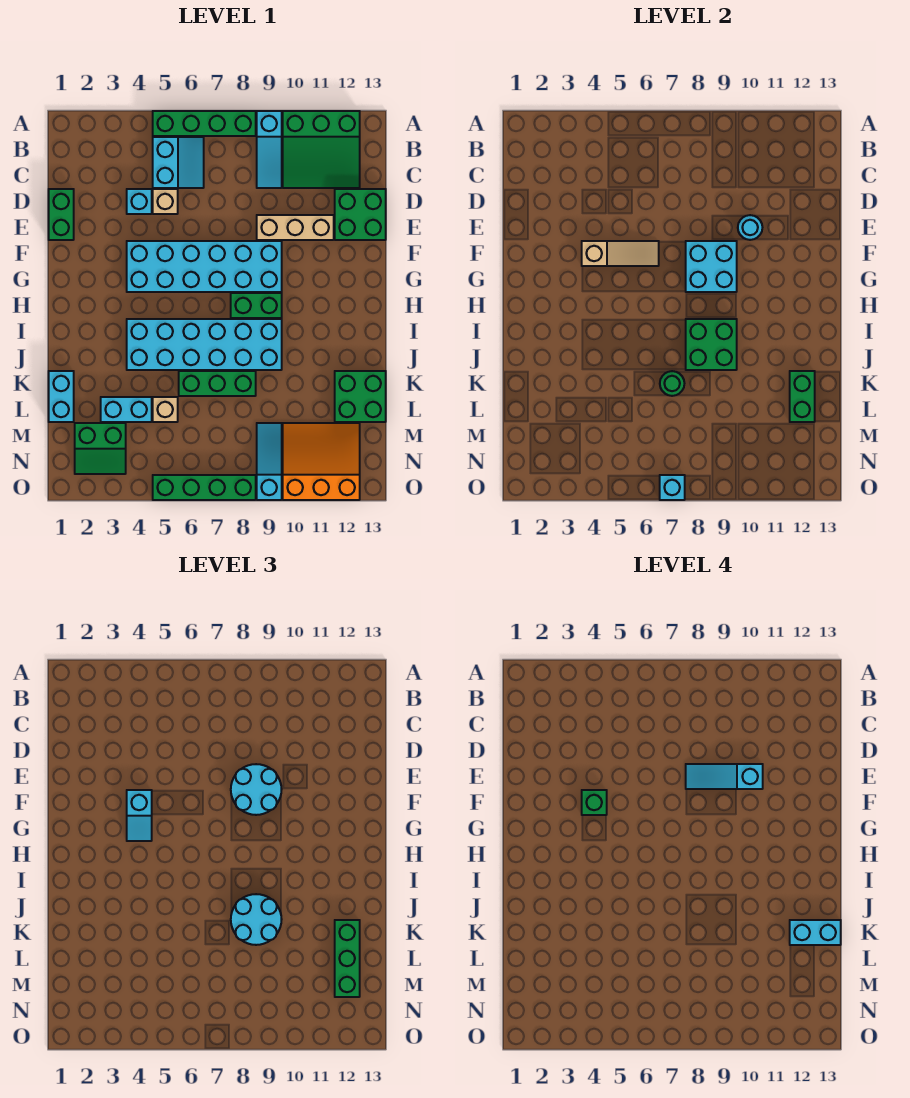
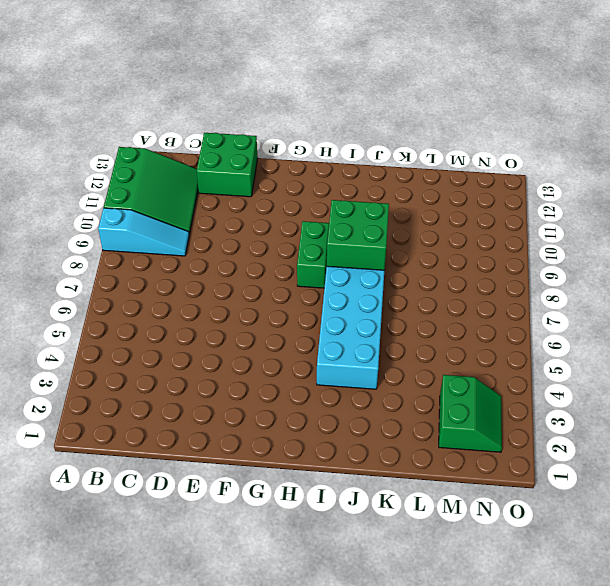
none -> green 1x4 brick [153,111,256,136]
none -> cyan 2x2 slope [153,137,204,188]
none -> green 1x2 brick [49,189,74,240]
none -> cyan 1x1 brick [127,189,152,214]

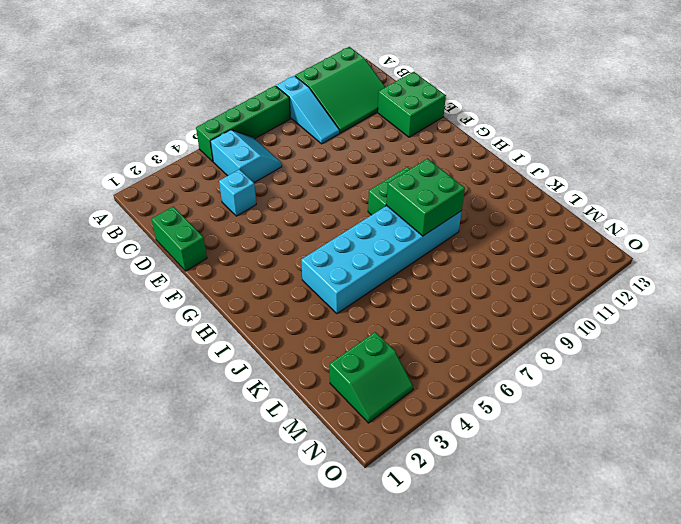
none -> tan 1x1 brick [153,189,178,214]
none -> tan 1x3 brick [257,215,334,240]
none -> cyan 2x6 brick [127,241,282,292]
none -> cyan 1x2 brick [49,371,74,422]

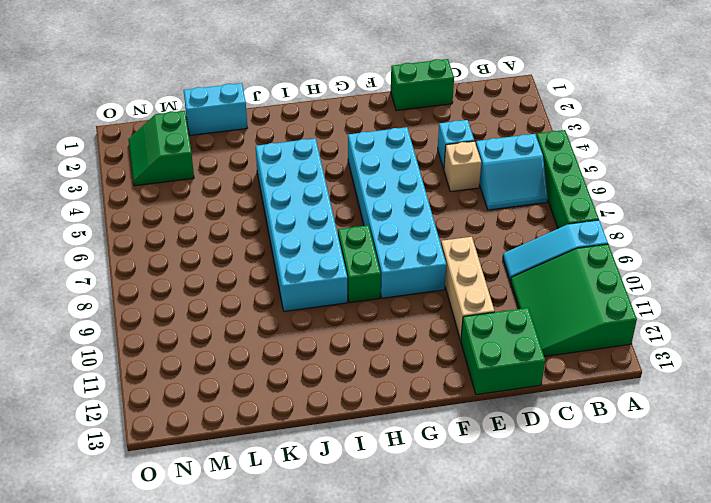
none -> green 1x3 brick [179,371,256,396]
none -> green 2x2 brick [335,371,386,422]
none -> cyan 1x2 brick [101,397,152,422]
none -> tan 1x1 brick [153,397,178,422]

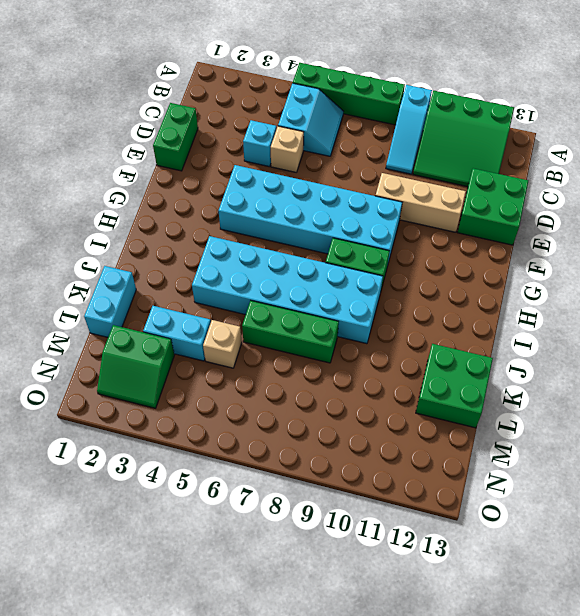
none -> cyan 1x3 slope [257,423,282,500]
none -> orange 3x3 slope [283,423,360,500]
none -> green 1x4 brick [153,475,256,500]
none -> cyan 1x1 round brick [738,215,762,240]

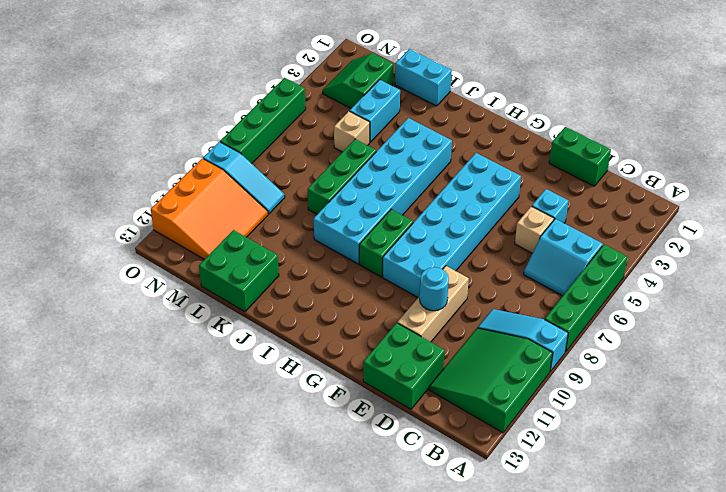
none -> tan 1x3 slope [582,241,659,266]
none -> cyan 2x2 brick [686,241,737,292]
none -> green 2x2 brick [686,319,737,370]
none -> green 1x1 round brick [660,371,684,396]

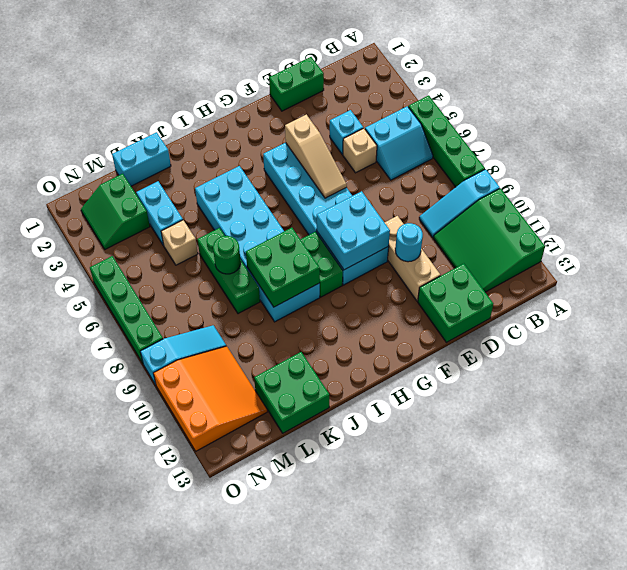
none -> green 1x2 brick [790,371,815,422]
none -> cyan 1x1 brick [660,475,685,500]
none -> cyan 2x2 round brick [231,764,282,815]
none -> cyan 1x2 slope [127,790,152,841]

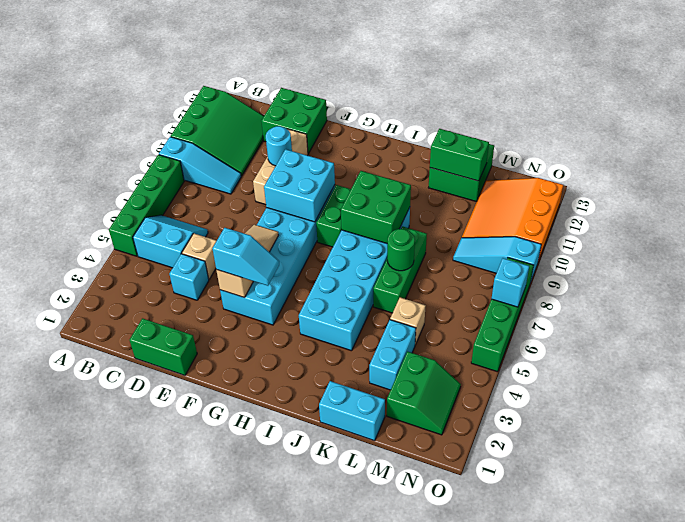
none -> cyan 2x2 round brick [231,764,282,815]
none -> cyan 2x2 round brick [231,894,282,945]
none -> green 1x3 brick [335,920,360,997]
none -> cyan 1x3 slope [686,764,763,789]

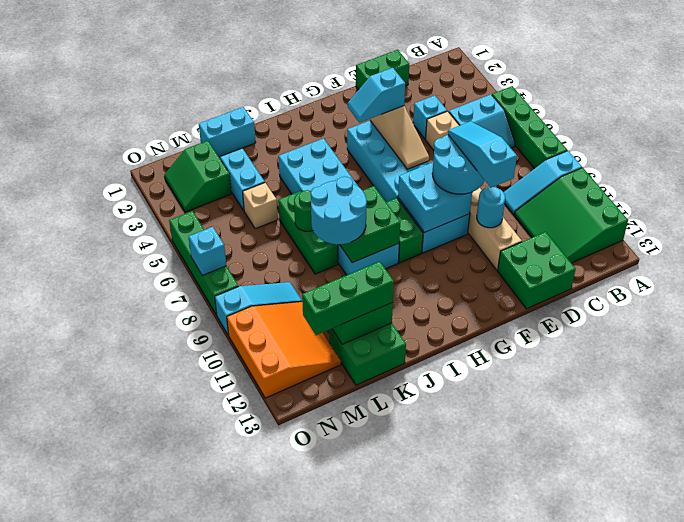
none -> green 1x1 brick [582,790,607,815]
none -> cyan 1x2 brick [790,920,841,945]

